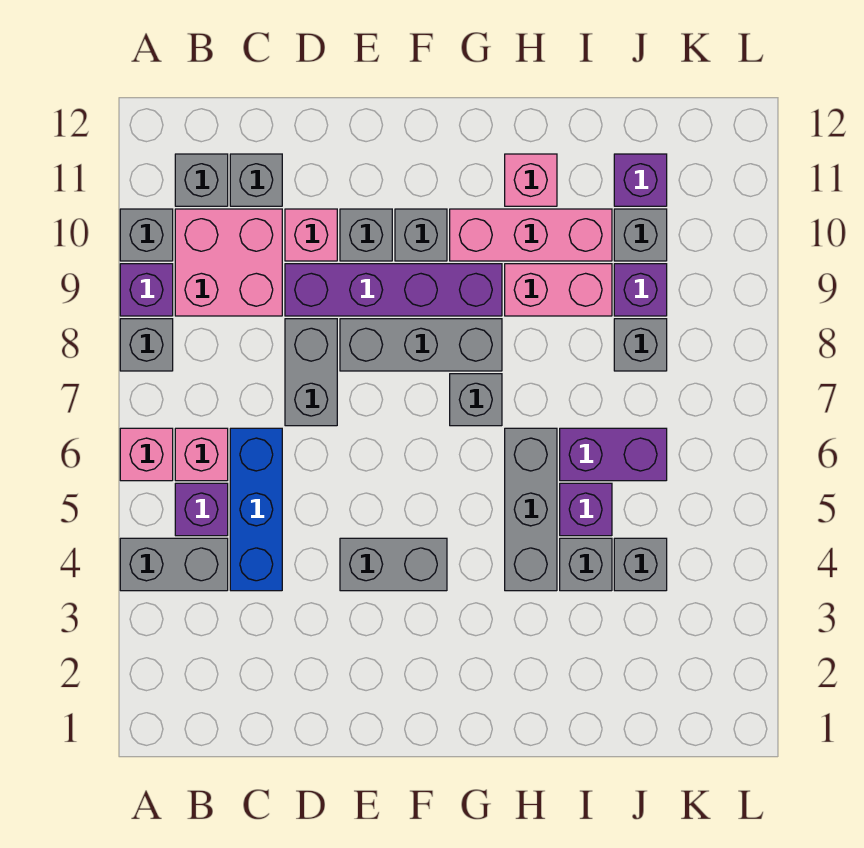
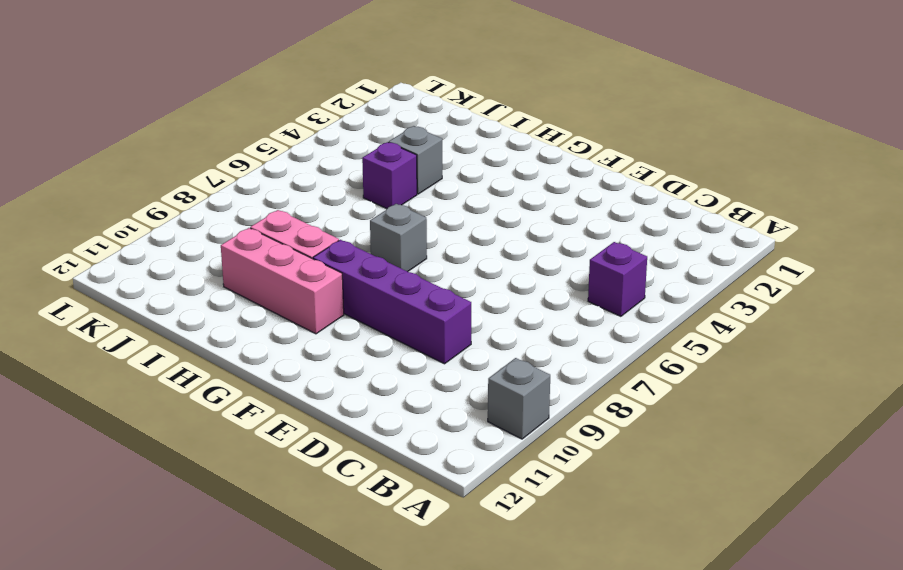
none -> grey 1x2 brick [120,538,228,591]
none -> pink 1x1 brick [120,428,173,481]
none -> grey 1x1 brick [120,319,173,371]
none -> purple 1x1 brick [120,264,173,316]

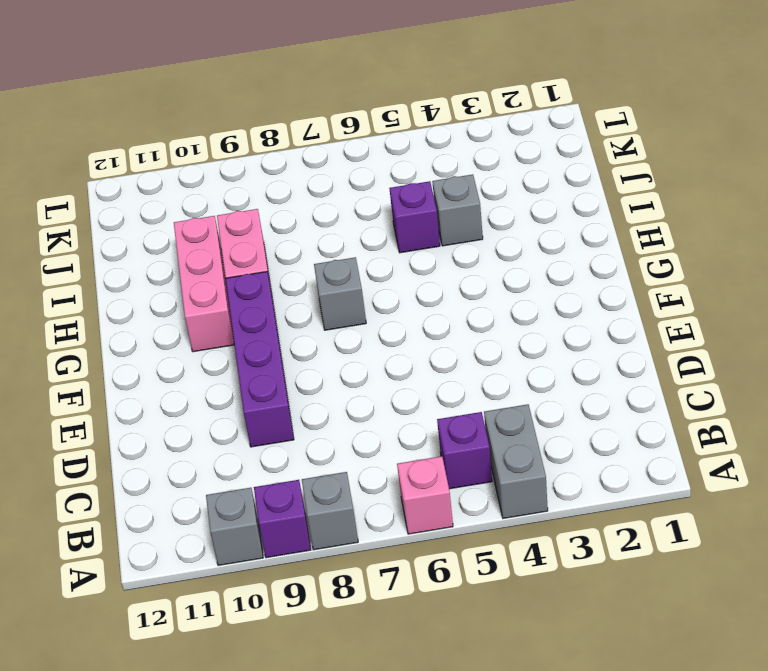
none -> pink 1x1 brick [175,428,228,481]
none -> pink 2x2 brick [175,209,282,316]
none -> grey 1x1 brick [175,154,228,206]
none -> blue 1x3 brick [230,428,282,591]

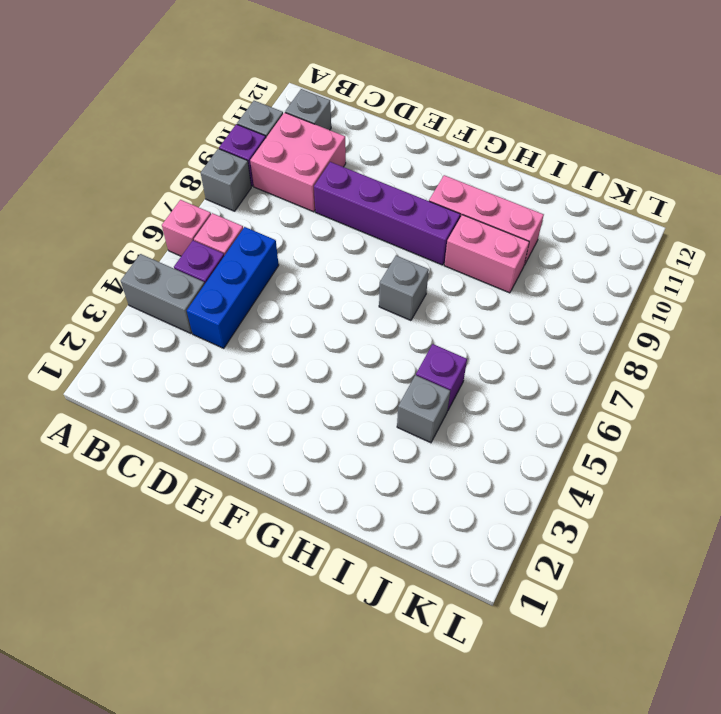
none -> grey 1x1 brick [230,154,282,206]
none -> grey 1x2 brick [285,319,337,426]
none -> pink 1x1 brick [285,209,337,261]
none -> grey 1x2 brick [340,538,447,591]

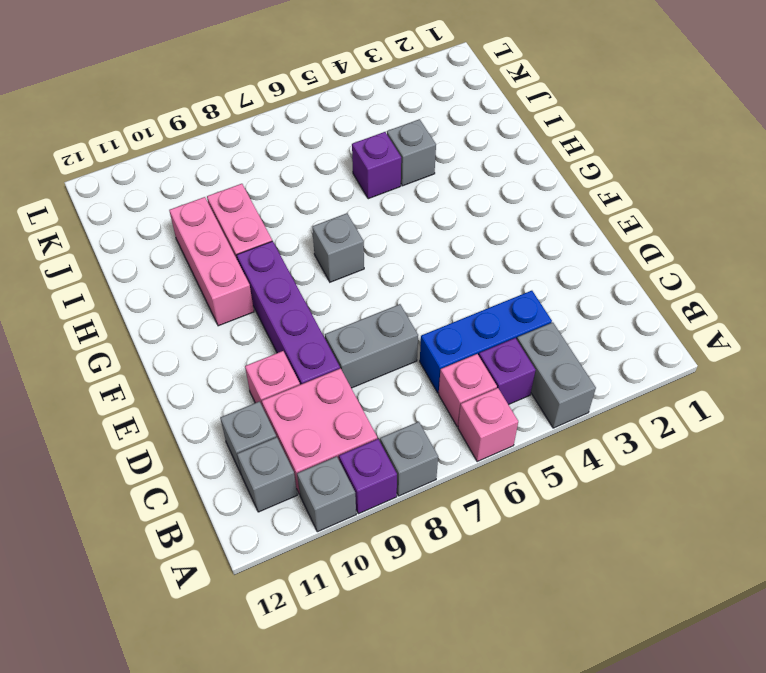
none -> grey 1x2 brick [340,538,447,591]
none -> grey 1x3 brick [340,319,502,371]
none -> grey 1x1 brick [340,209,392,261]
none -> grey 1x1 brick [395,209,447,261]

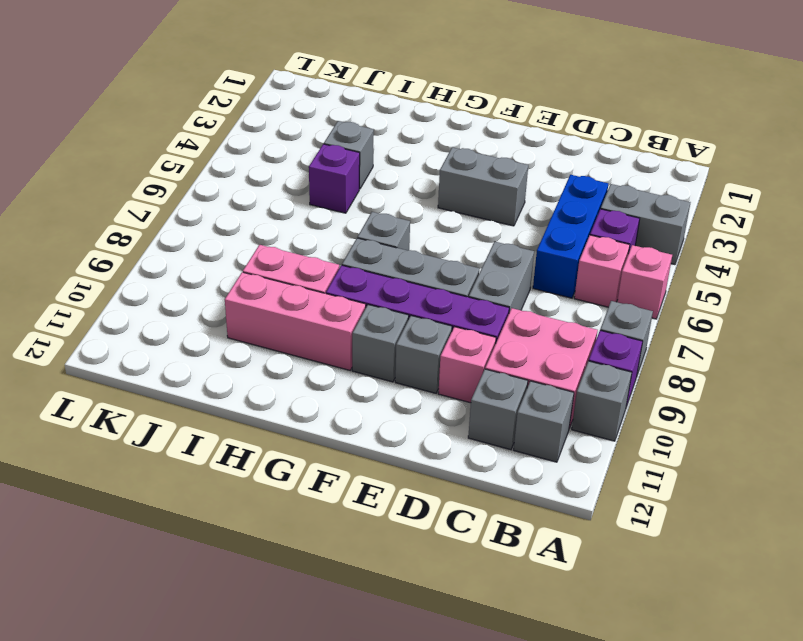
none -> grey 1x3 brick [505,428,557,591]
none -> pink 1x1 brick [505,154,557,206]
none -> purple 1x2 brick [560,428,667,481]
none -> grey 1x1 brick [614,538,667,591]

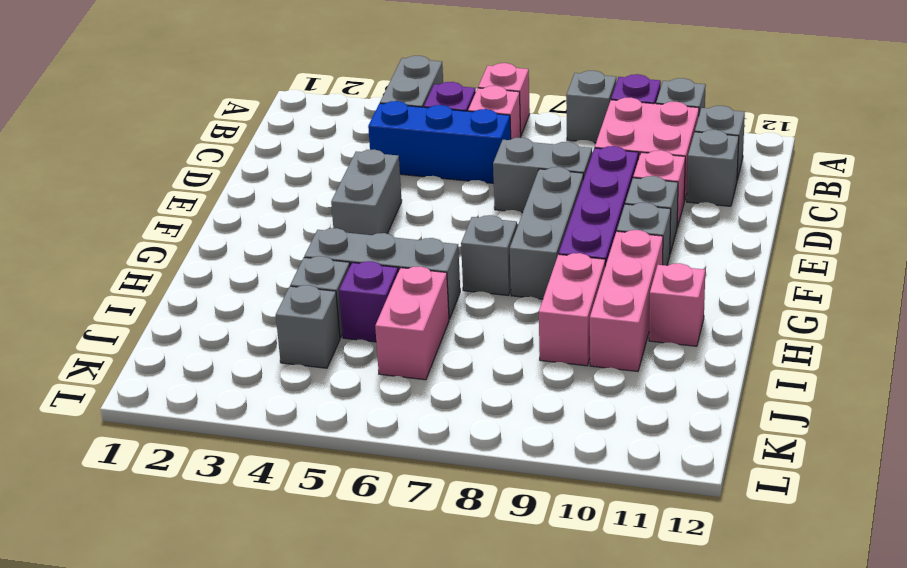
pink 1x2 brick [375,266,449,380] -> purple 1x2 brick [560,428,667,481]
none -> grey 1x1 brick [614,319,667,371]
none -> purple 1x1 brick [614,264,667,316]
none -> grey 1x1 brick [614,209,667,261]
none -> purple 1x1 brick [614,154,667,206]

